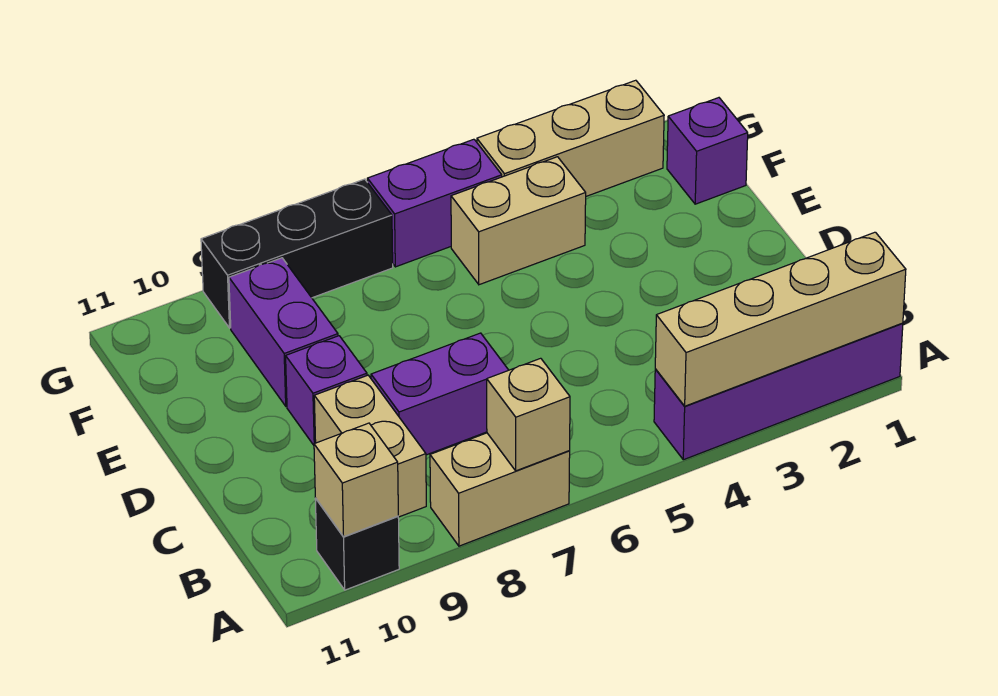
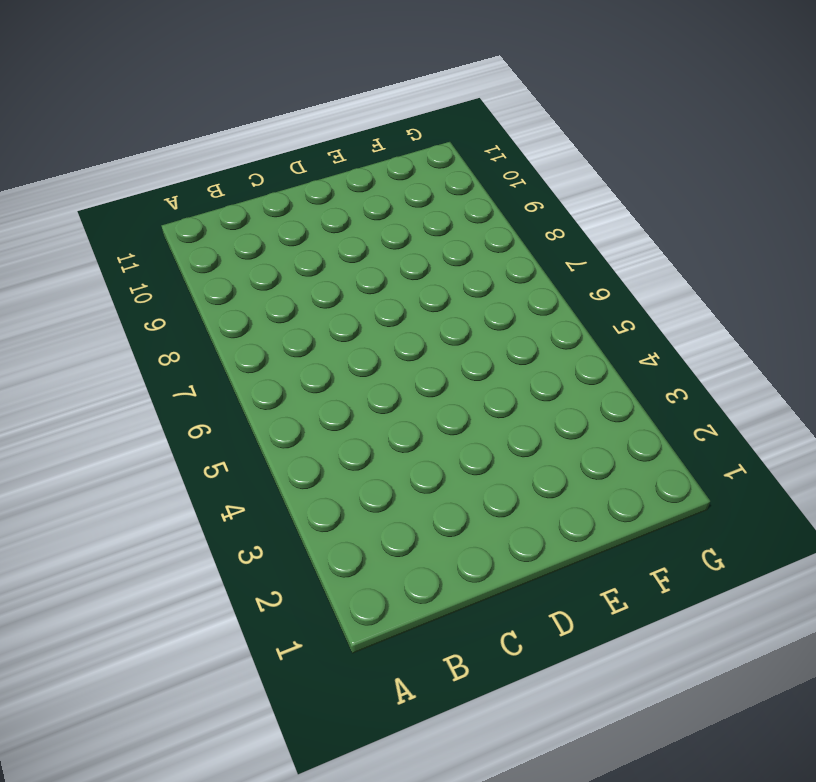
none -> purple 1x4 brick [654,323,903,460]
none -> tan 1x2 brick [430,433,570,546]
none -> black 1x1 brick [315,498,399,590]

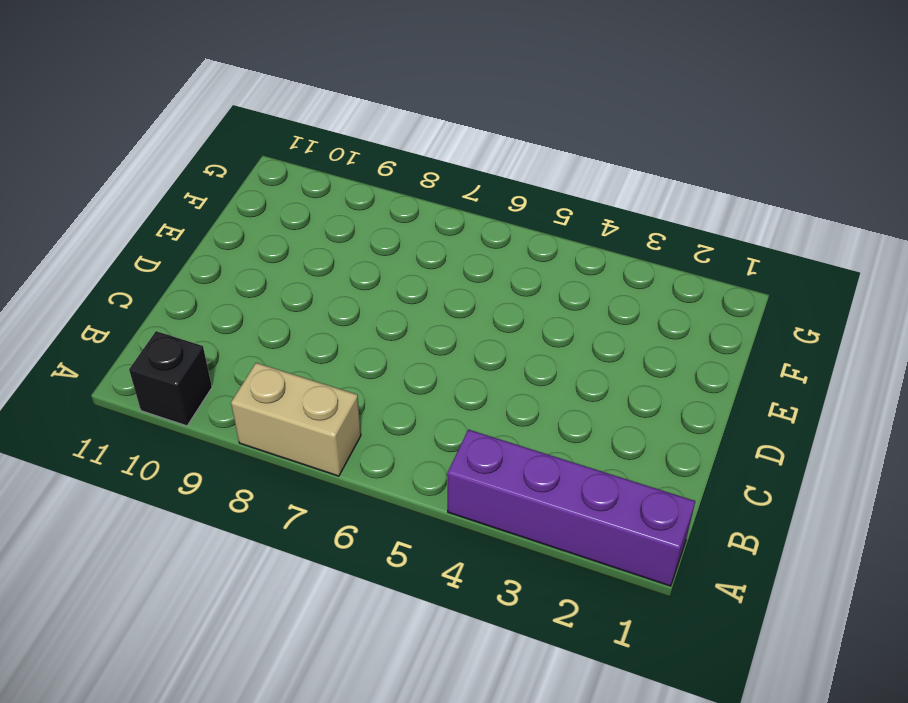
none -> tan 1x2 brick [314,375,426,517]
none -> purple 1x2 brick [371,333,508,455]
none -> purple 1x1 brick [286,336,367,445]

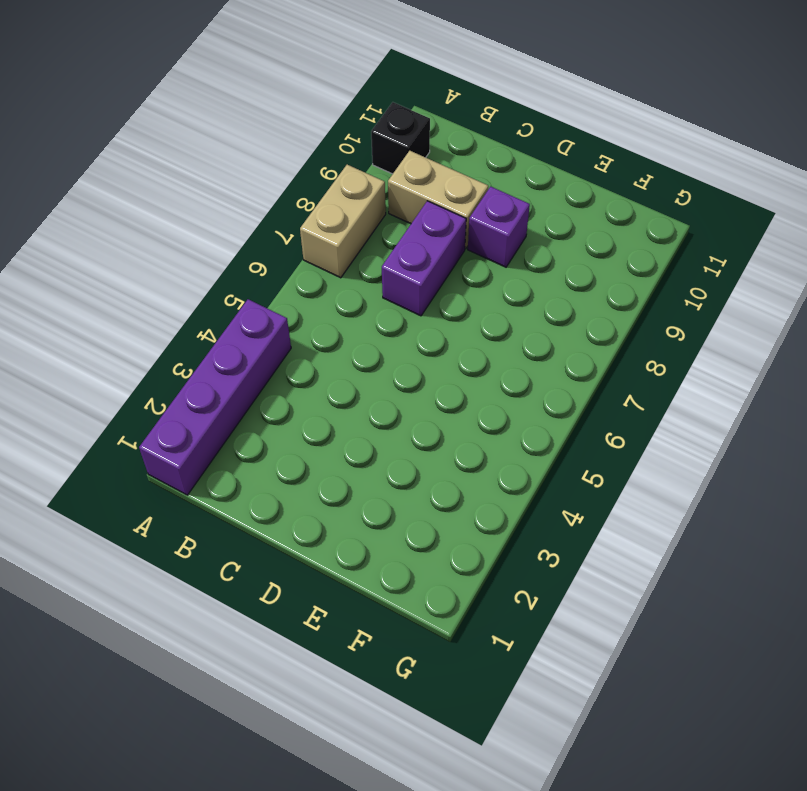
none -> purple 1x2 brick [229,258,338,406]
none -> purple 1x1 brick [667,98,748,204]
none -> tan 1x2 brick [451,157,586,285]

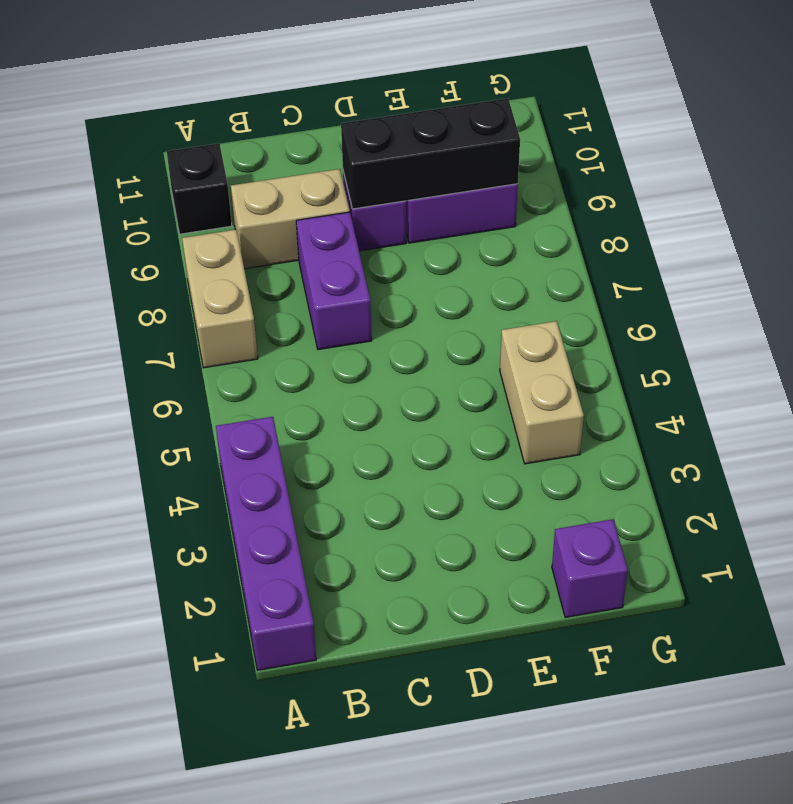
black 1x3 brick [341,98,520,209] -> black 1x3 brick turned to [201,179,393,328]
none -> tan 1x3 brick [477,80,664,196]
none -> purple 1x2 brick [367,139,502,267]
none -> tan 1x4 brick [655,232,906,406]

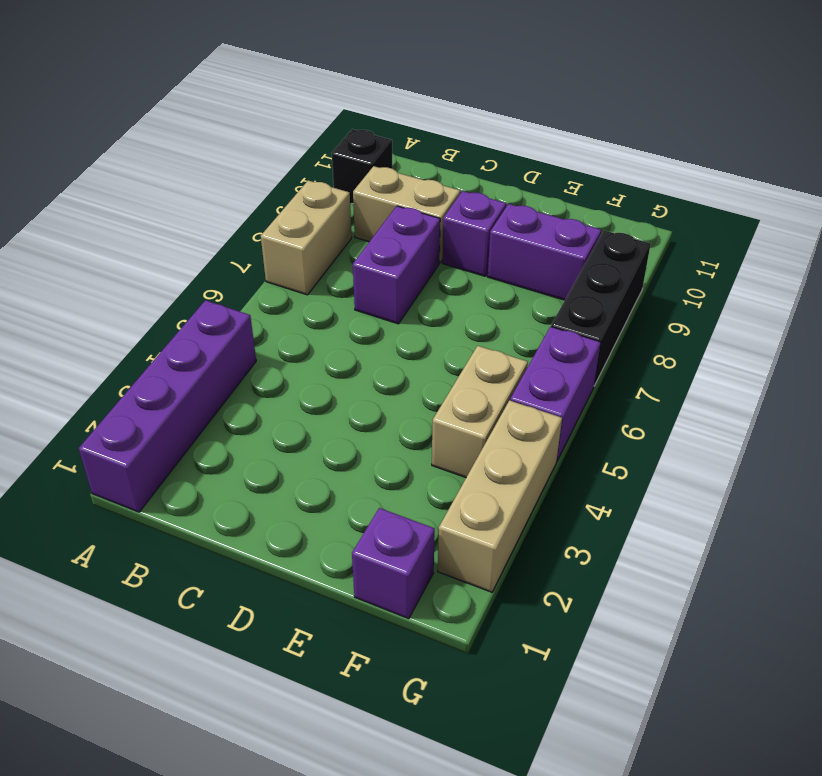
none -> tan 1x4 brick [655,232,906,406]
none -> tan 1x1 brick [487,358,570,471]
none -> tan 1x1 brick [314,423,398,537]

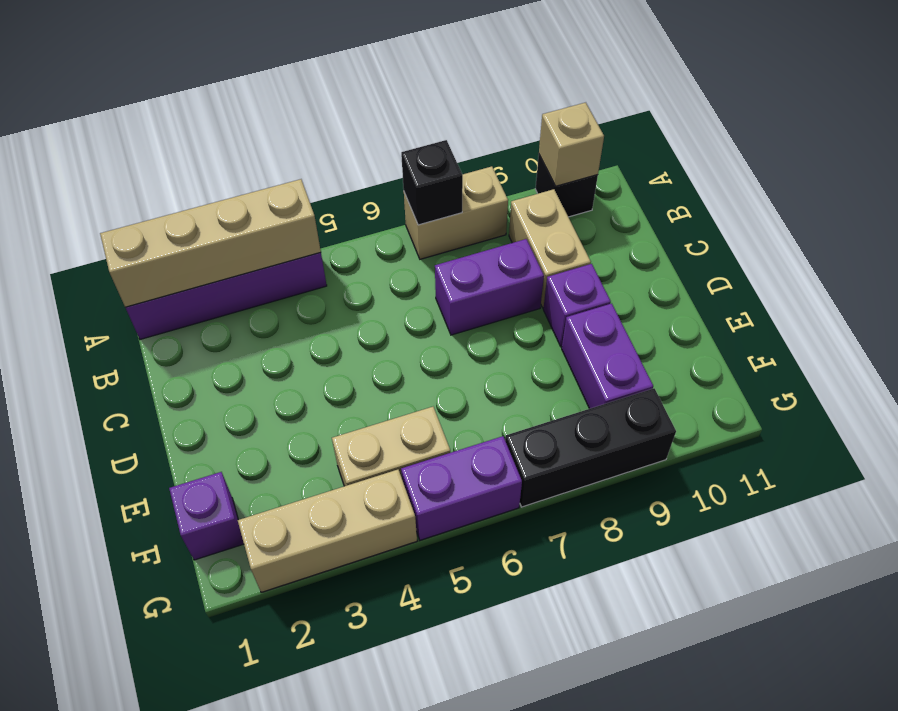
black 1x1 brick [401,140,463,225] -> tan 1x1 brick [487,358,570,471]

